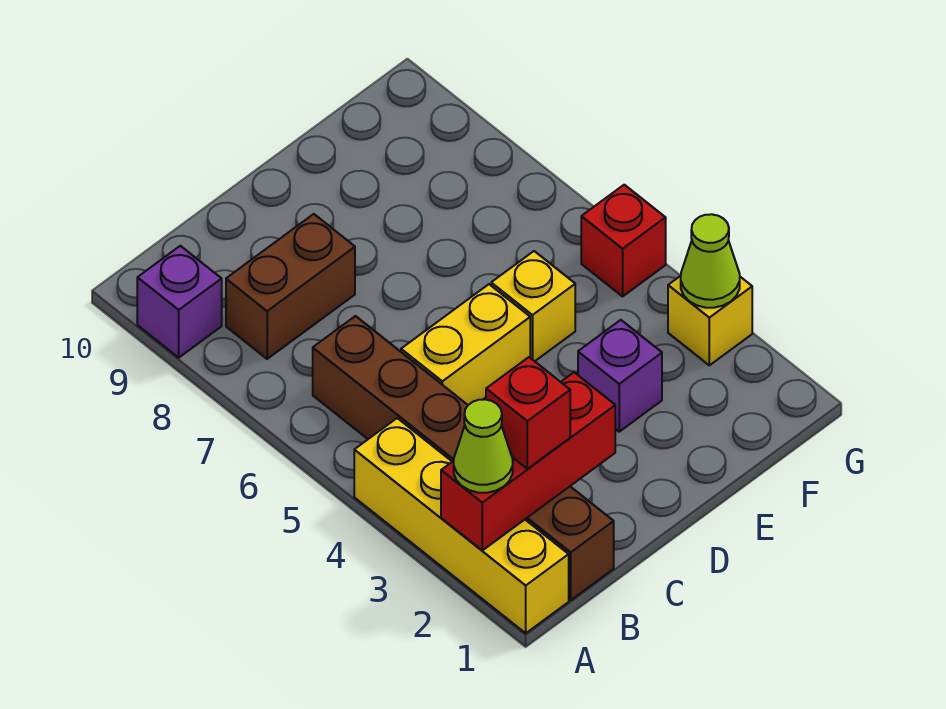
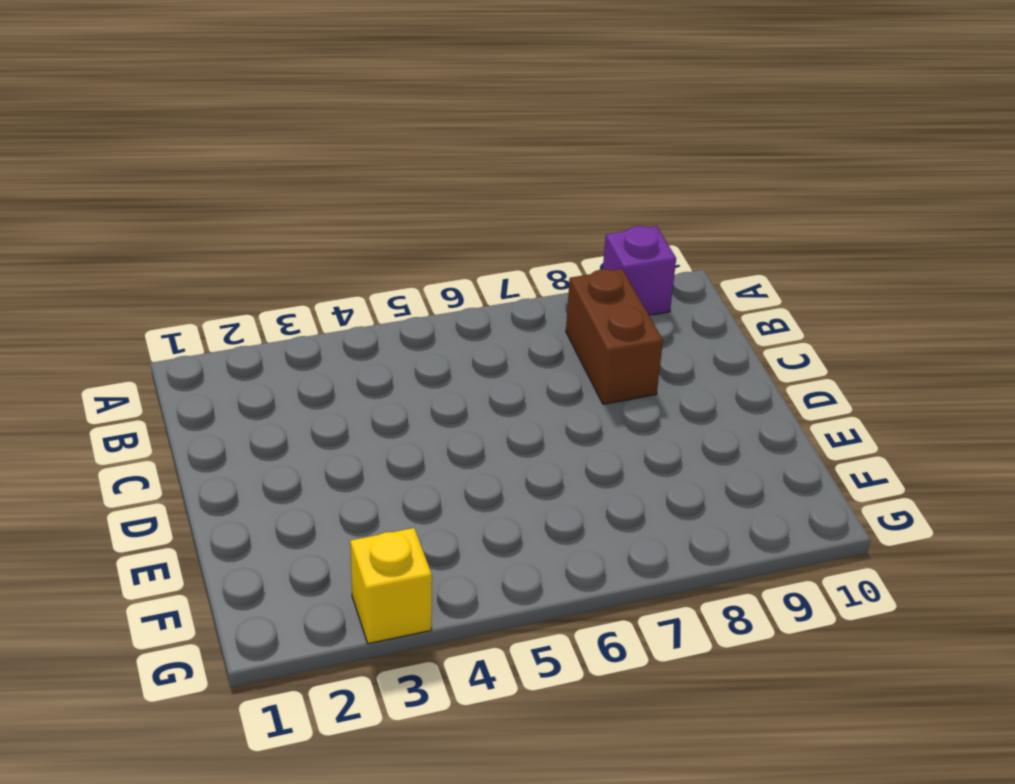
none -> yellow 1x4 brick [354,418,569,633]
none -> brown 1x6 brick [313,316,614,600]
none -> yellow 1x2 brick [401,284,530,405]

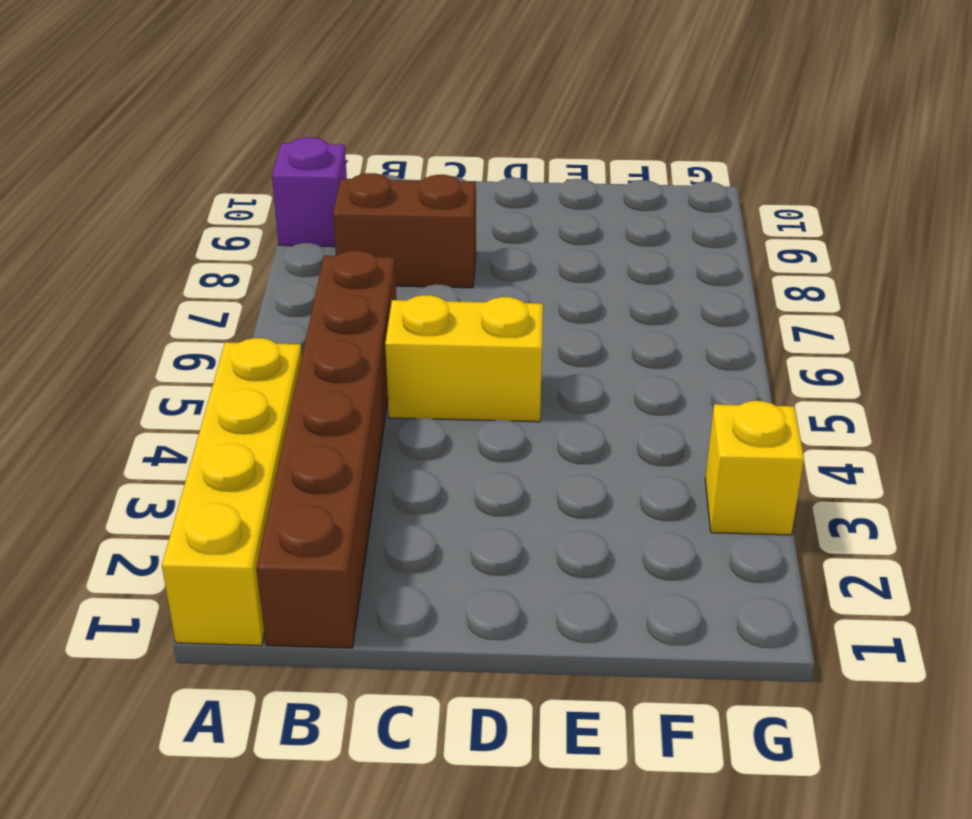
none -> purple 1x1 brick [578,320,662,432]
none -> yellow 1x1 brick [491,251,575,361]
none -> red 1x1 brick [581,185,666,296]

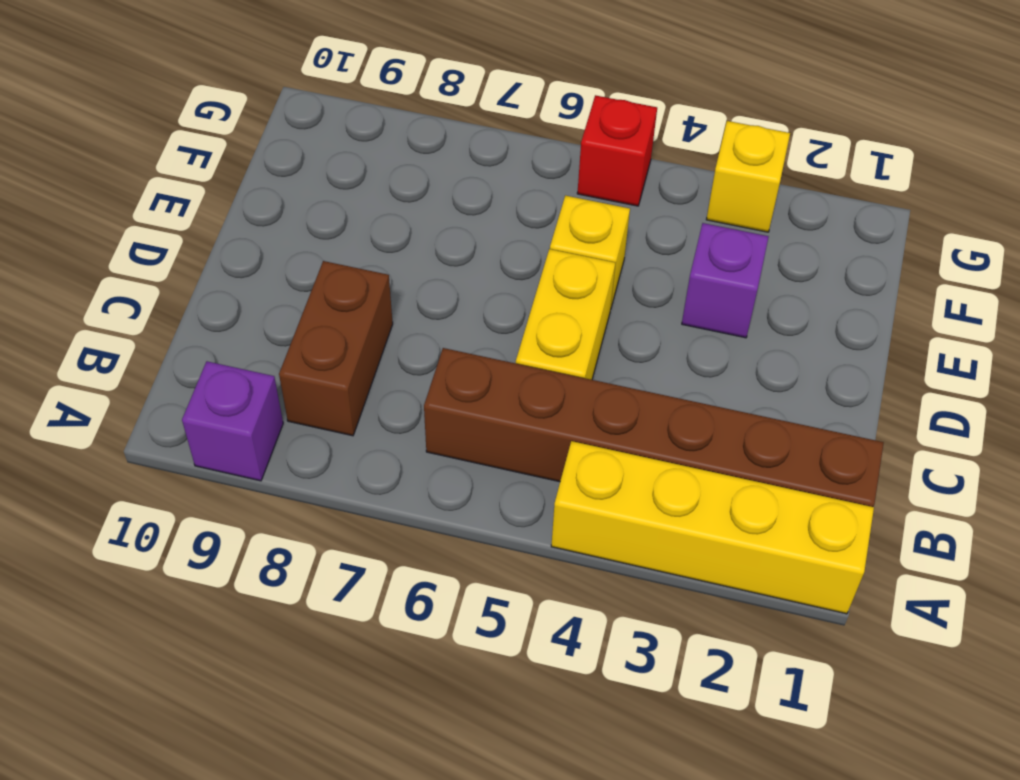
none -> red 1x3 brick [441,372,615,550]
none -> lime 1x1 cone [681,214,740,308]
none -> lime 1x1 cone [454,399,513,493]

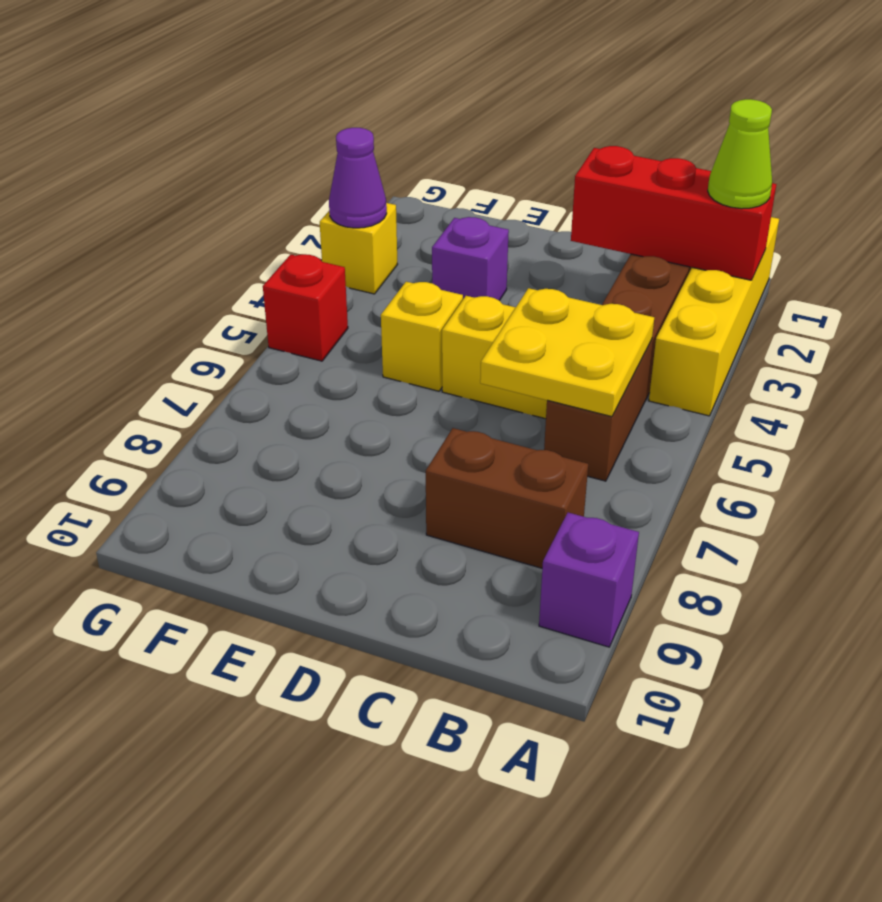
yellow 2x2 plate [480,288,654,417] -> none
purple 1x1 cone [329,128,387,228] -> lime 1x1 cone [681,214,740,308]
none -> red 1x1 brick [486,357,570,469]

